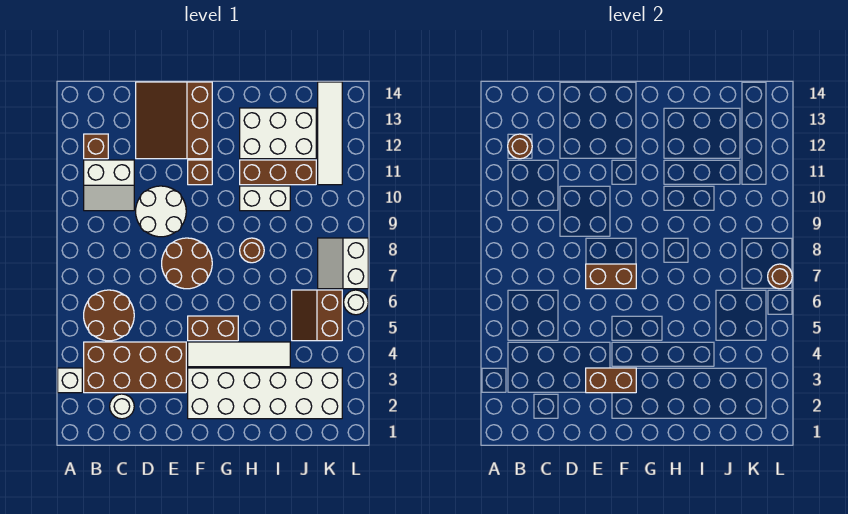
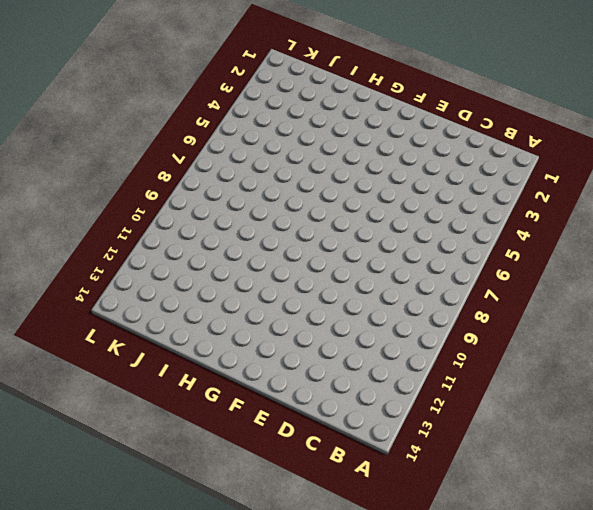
none -> white 1x1 brick [58,368,82,393]
none -> brown 2x4 brick [84,342,186,393]
none -> brown 2x2 round brick [84,290,134,341]

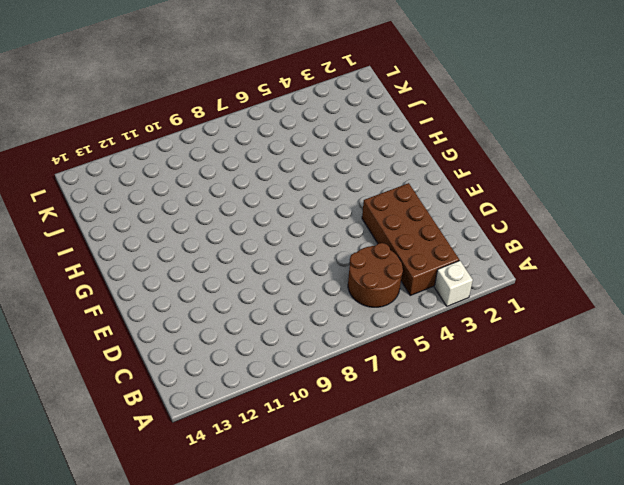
none -> white 2x2 slope [84,160,134,211]
none -> brown 1x1 brick [84,134,108,159]
none -> white 1x1 round brick [110,394,134,419]

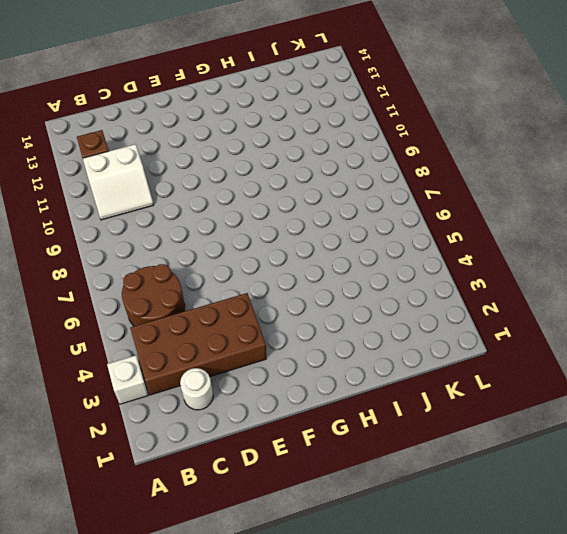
none -> white 2x2 round brick [136,186,186,237]
none -> brown 3x3 slope [136,82,212,159]
none -> brown 2x2 round brick [162,238,212,289]

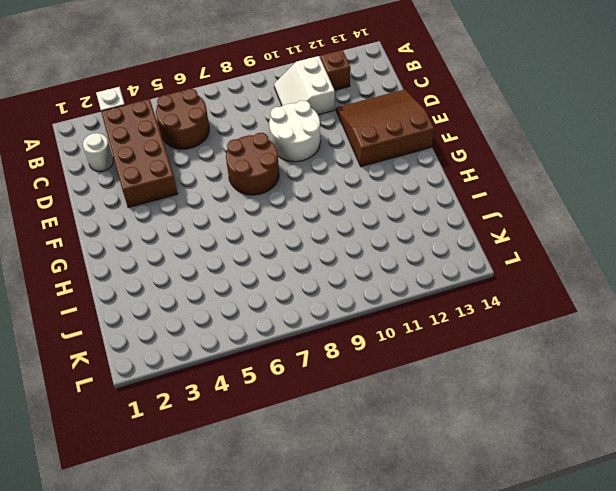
none -> white 2x6 brick [188,368,342,419]
none -> white 1x4 tile [188,342,290,367]
none -> brown 1x2 brick [188,316,238,341]

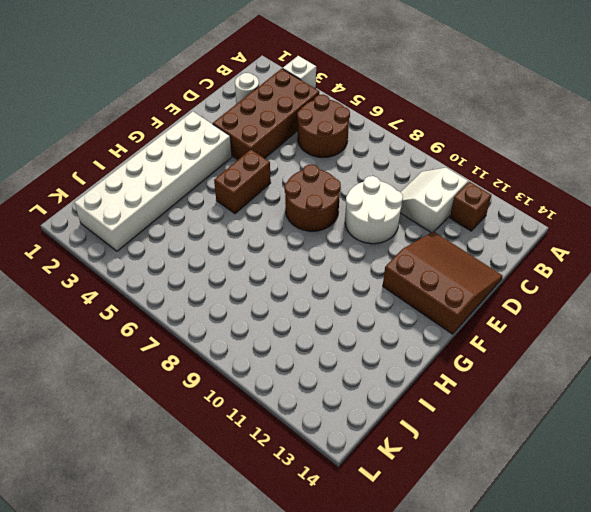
none -> white 1x4 tile [188,342,290,367]
none -> brown 1x1 brick [188,160,212,185]
none -> brown 1x1 round brick [240,238,264,263]

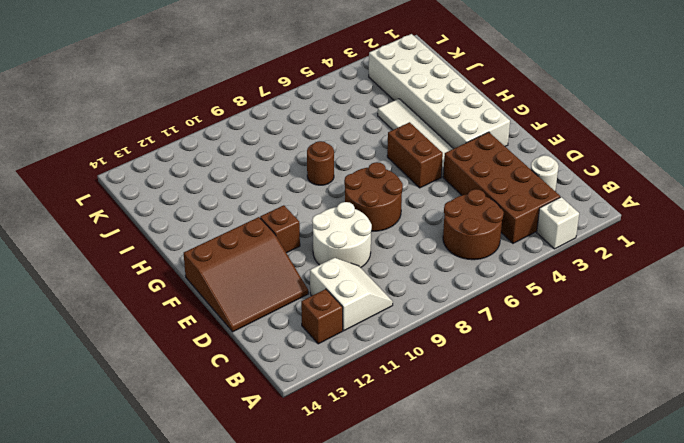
none -> white 1x2 brick [240,186,290,211]
none -> brown 1x3 brick [240,160,316,185]
none -> white 2x3 brick [240,108,316,159]

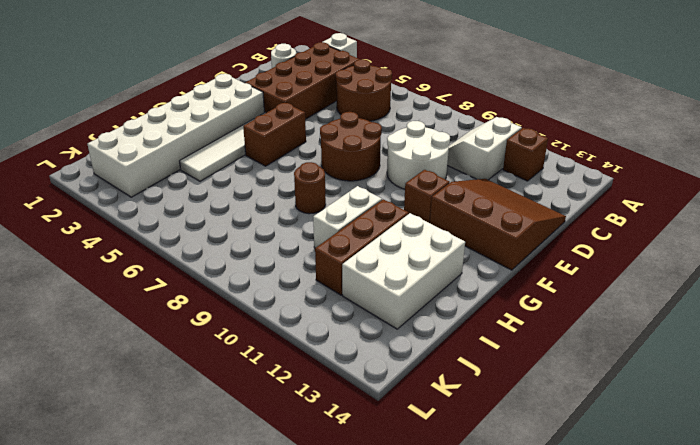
none -> brown 2x2 slope [292,290,342,341]
none -> white 2x2 slope [318,238,368,289]
none -> white 1x4 tile [318,82,342,185]

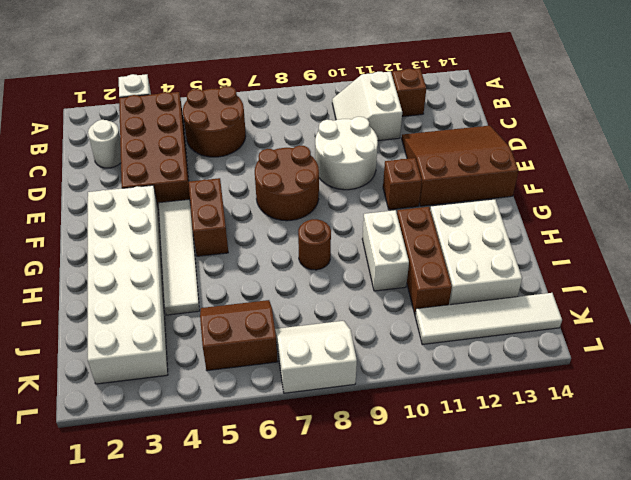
none -> white 1x1 round brick [344,290,368,315]
none -> brown 1x1 round brick [508,134,532,159]
none -> brown 1x2 brick [586,368,636,393]

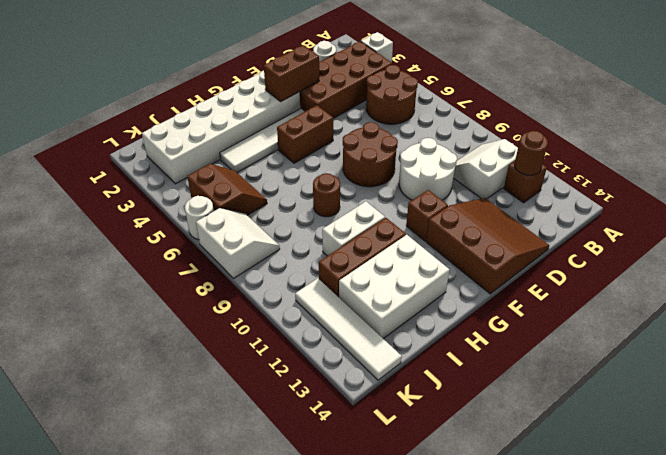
none -> brown 1x2 brick [586,264,636,289]
none -> brown 1x1 round brick [768,264,792,289]

